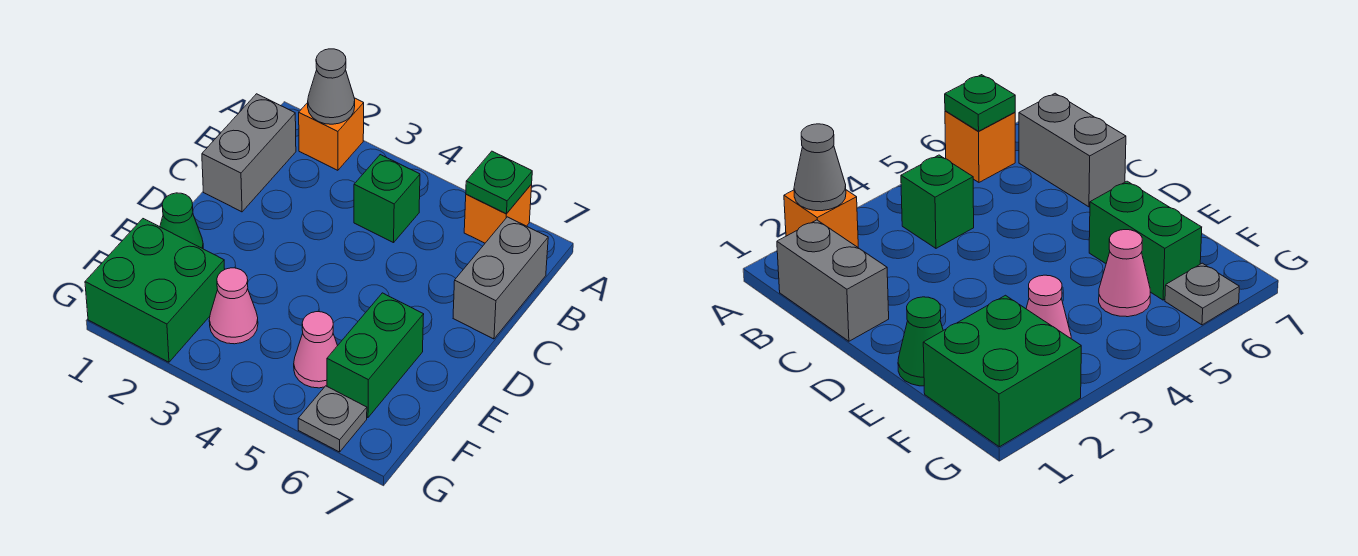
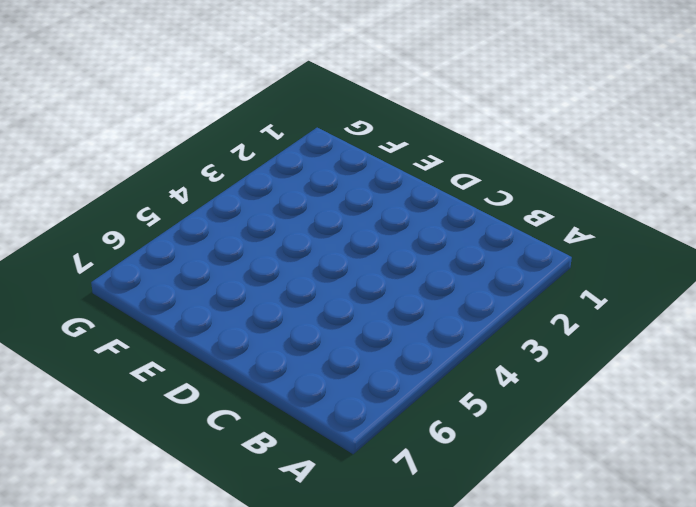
none -> orange 1x1 brick [299,98,364,170]
none -> orange 1x1 brick [464,184,532,243]
none -> grey 1x2 brick [202,94,296,212]

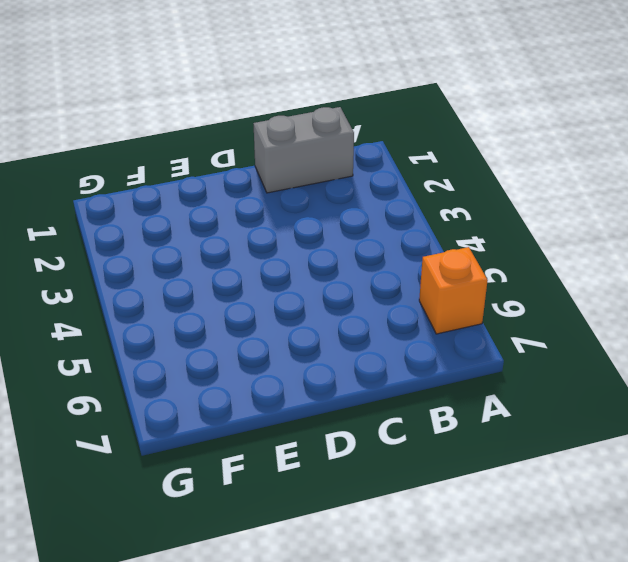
none -> orange 1x1 brick [299,98,364,170]
none -> green 1x1 brick [354,155,420,243]
none -> grey 1x2 brick [453,217,548,339]

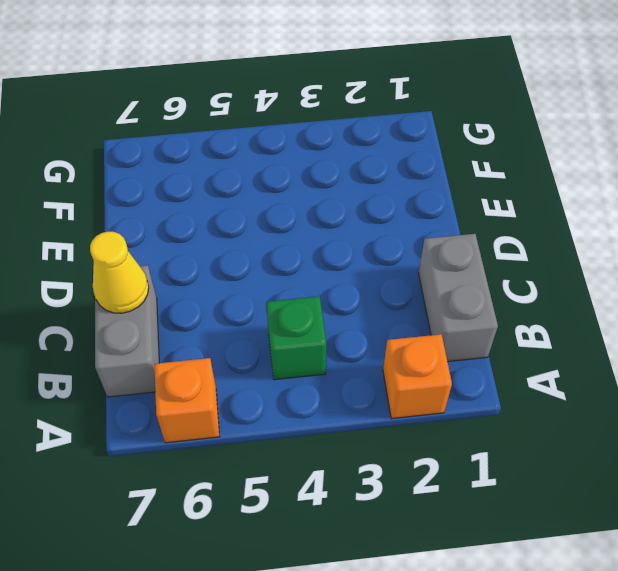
yellow 1x1 cone [90,232,149,313] -> none
none -> green 1x1 cone [160,193,203,249]
none -> green 1x2 brick [327,293,424,418]
none -> green 2x2 brick [85,219,225,362]

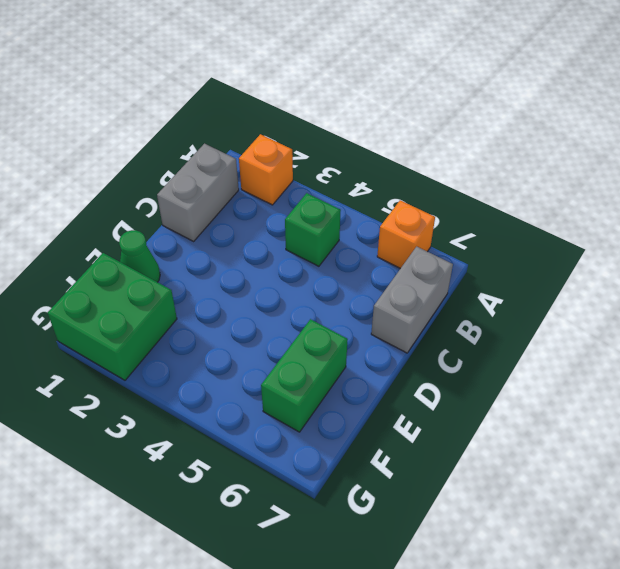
none -> pink 1x1 cone [209,268,258,344]
none -> pink 1x1 cone [294,312,338,388]
none -> grey 1x1 plate [298,386,367,452]

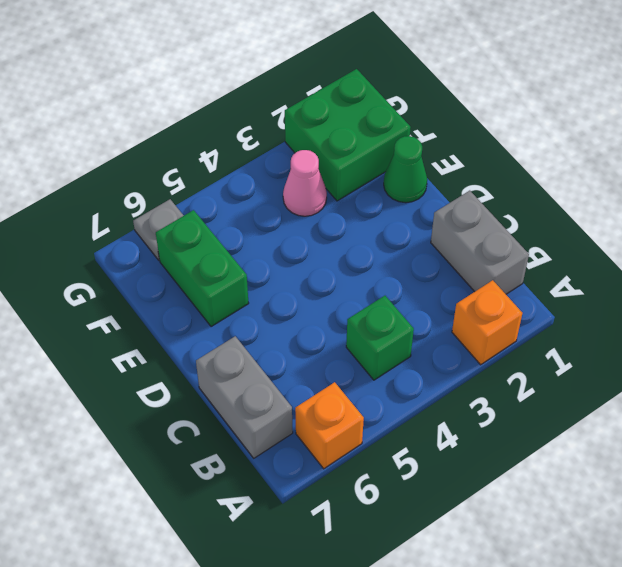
none -> pink 1x1 cone [294,312,338,388]
none -> grey 1x1 cone [308,49,355,124]
none -> green 1x1 plate [466,151,532,214]

